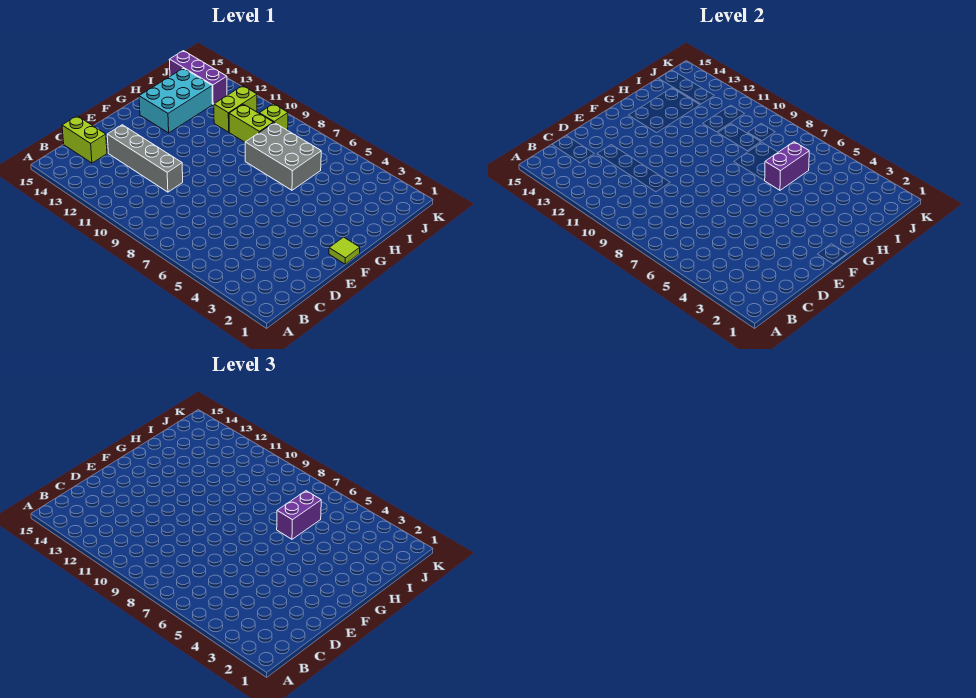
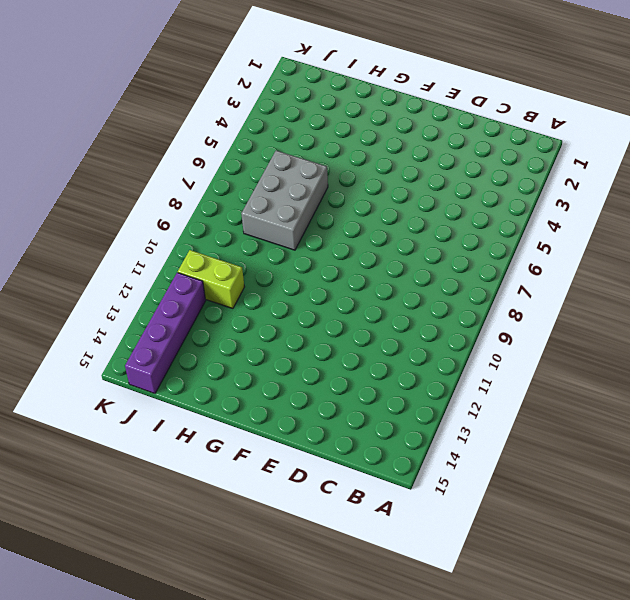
purple 1x4 brick [125,273,206,393] -> purple 1x3 brick [169,51,227,104]
none -> lime 1x2 brick [62,116,107,163]
none -> grey 1x4 brick [107,125,183,192]

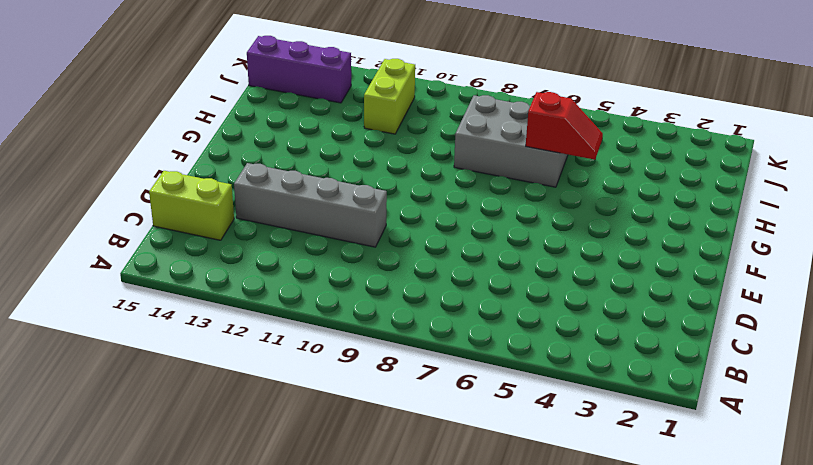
red 1x2 slope [526,92,603,160] -> purple 1x2 brick [764,142,809,190]
none -> lime 1x1 tile [329,237,360,264]
none -> cyan 2x3 brick [139,68,212,133]

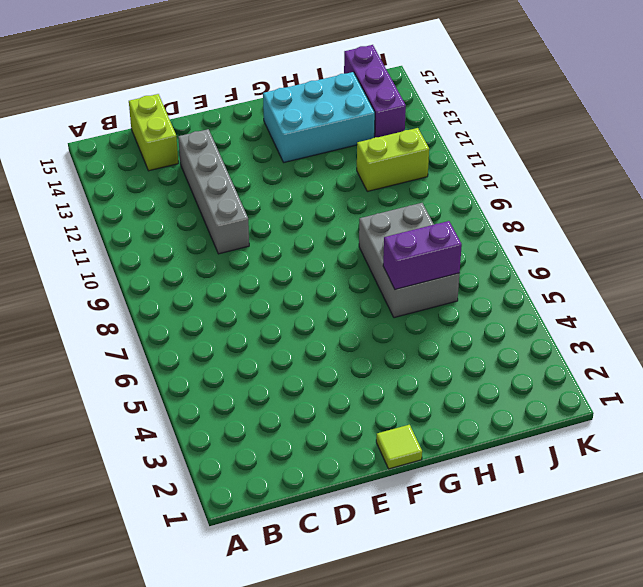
none -> lime 1x2 brick [229,104,274,142]
none -> lime 1x1 brick [259,104,288,130]

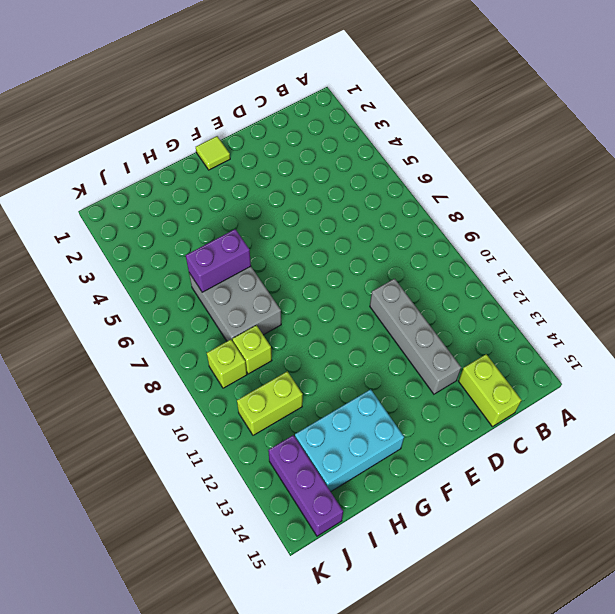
lime 1x1 brick [232,325,272,374] -> lime 1x2 brick [229,104,274,142]
none -> purple 1x2 brick [277,491,321,539]

